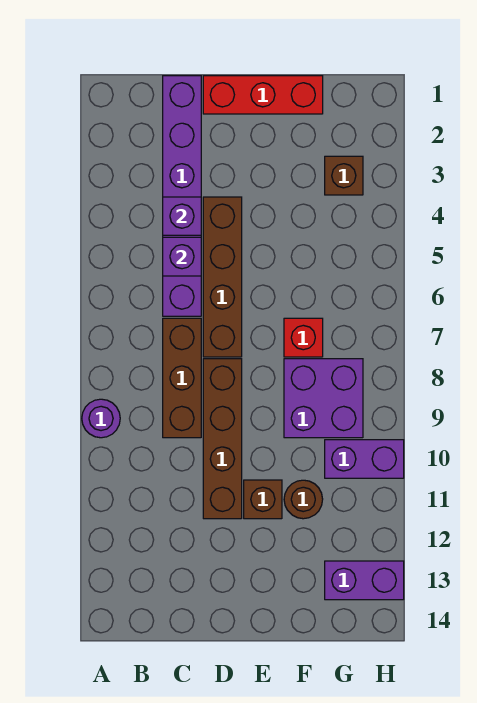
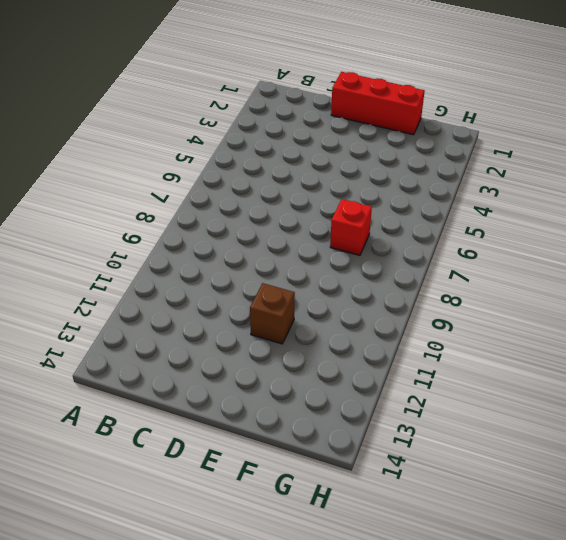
none -> purple 1x1 round brick [82,399,120,438]
none -> purple 1x6 brick [163,76,201,316]
none -> brown 1x3 brick [163,318,201,438]

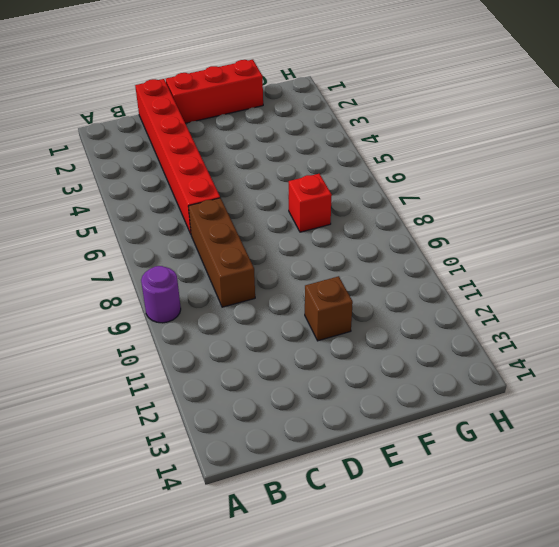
red 1x6 brick [135,79,220,234] -> purple 1x6 brick [163,76,201,316]
none -> brown 1x4 brick [203,197,242,357]
none -> brown 1x4 brick [203,359,242,519]
none -> purple 2x2 brick [284,359,363,438]

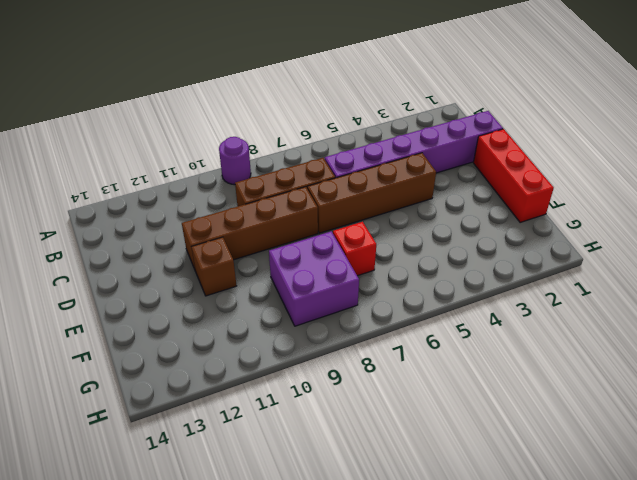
none -> brown 1x1 round brick [284,480,323,519]
none -> brown 1x1 brick [325,156,363,195]
none -> purple 1x2 brick [325,440,404,478]

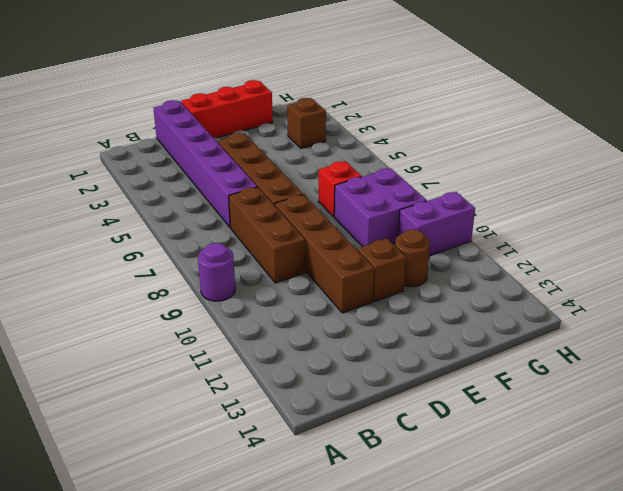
none -> purple 1x2 brick [325,561,404,600]
none -> purple 1x1 brick [163,197,201,235]
none -> purple 1x1 brick [163,237,201,276]

